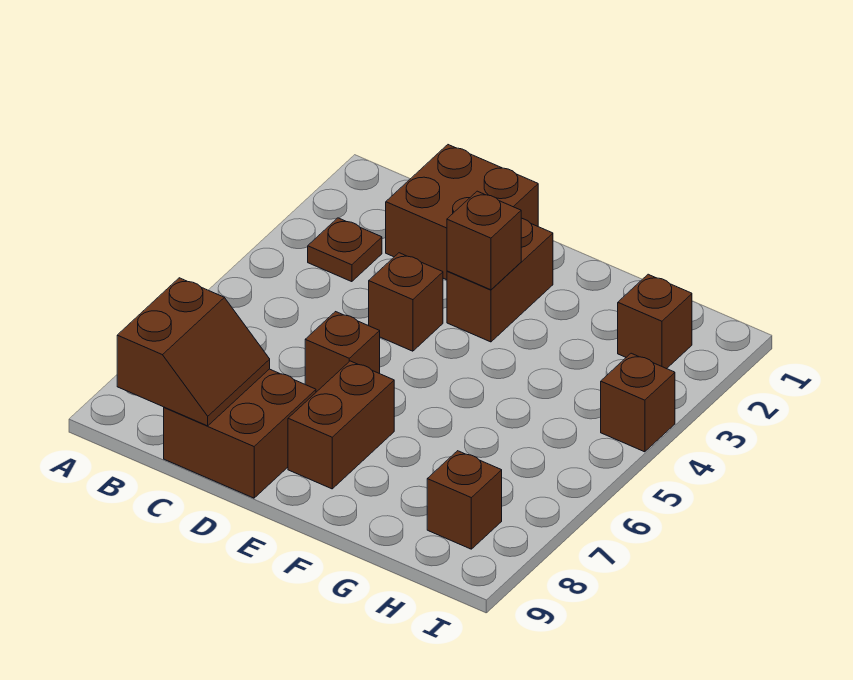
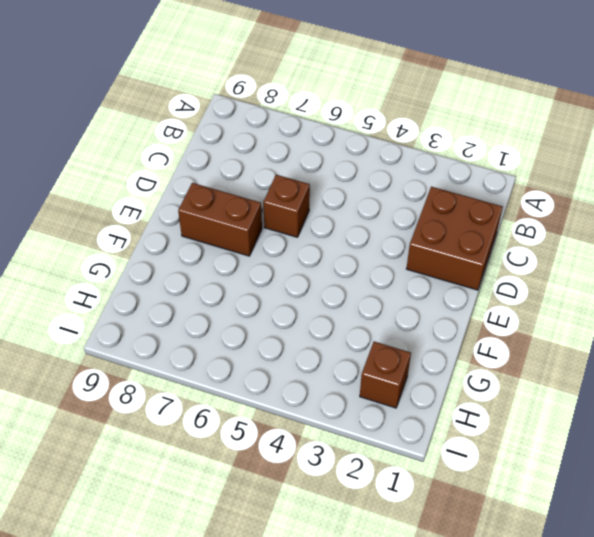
none -> brown 1x1 plate [308,218,382,282]
none -> brown 2x2 brick [164,369,316,498]
none -> brown 1x1 brick [369,253,443,351]

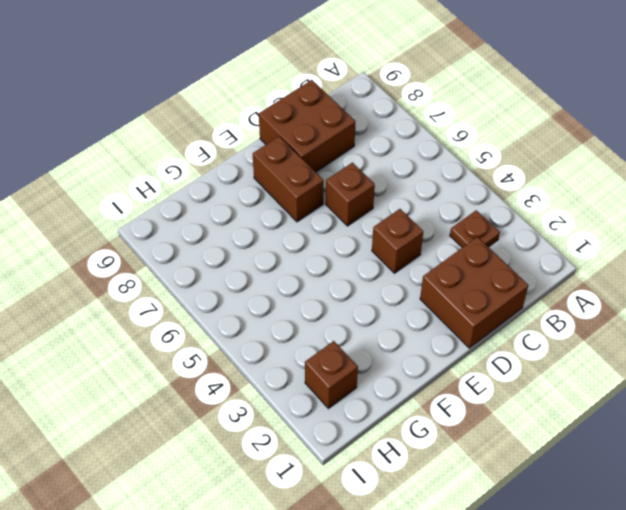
none -> brown 1x2 brick [447,218,553,342]
none -> brown 1x1 brick [427,451,502,549]
none -> brown 1x1 brick [601,353,675,452]

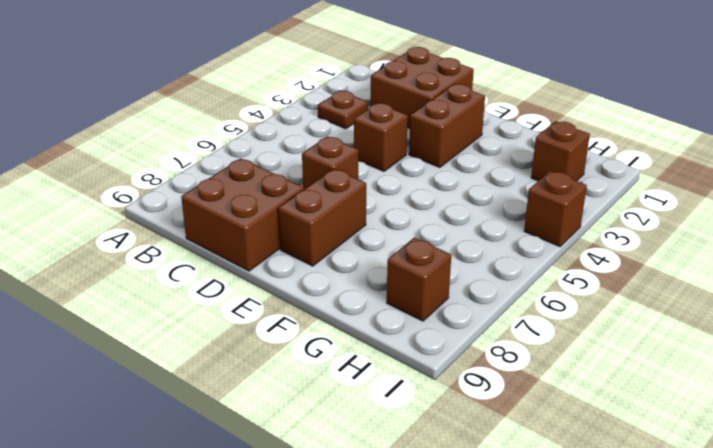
none -> brown 2x2 slope [117,278,270,426]
none -> brown 1x1 brick [447,191,521,290]

